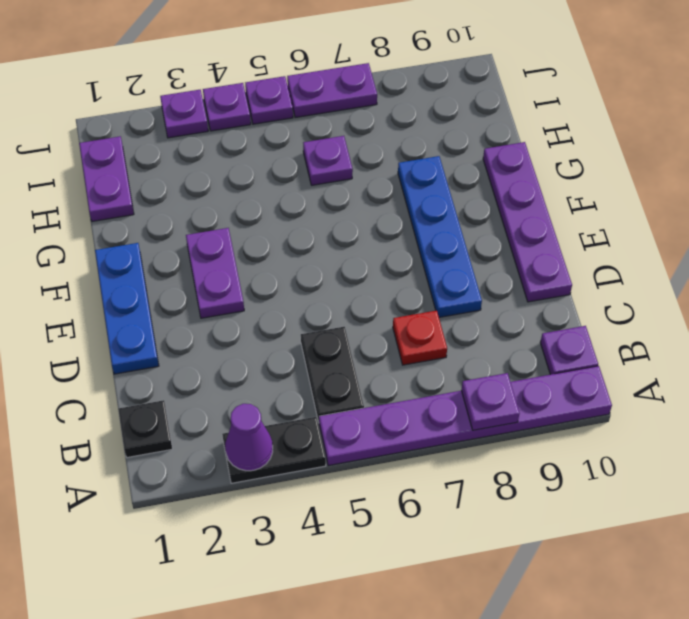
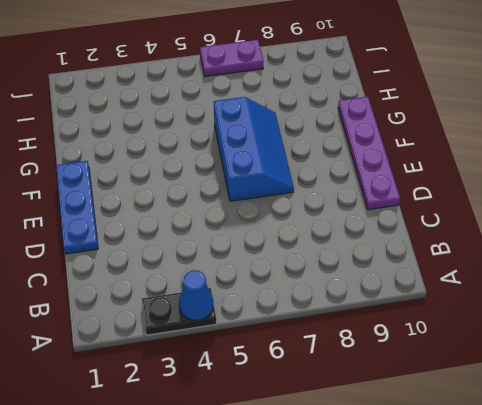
blue 1x1 cone [179,270,213,320] -> none
blue 2x3 slope [214,97,294,201] -> none
none -> purple 1x6 plate [319,366,612,466]
none -> black 1x1 plate [118,400,172,458]
none -> black 1x2 plate [301,327,364,422]

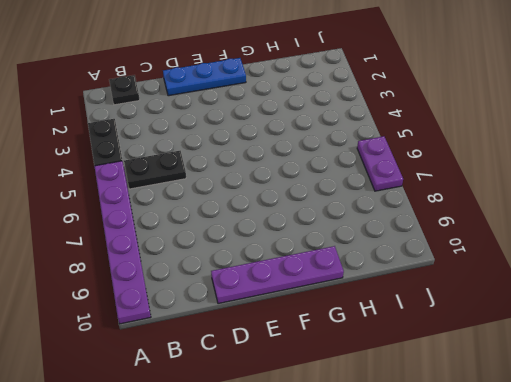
none -> purple 1x1 plate [540,326,598,375]
none -> red 1x1 plate [393,311,447,365]
none -> blue 1x4 plate [398,156,482,317]

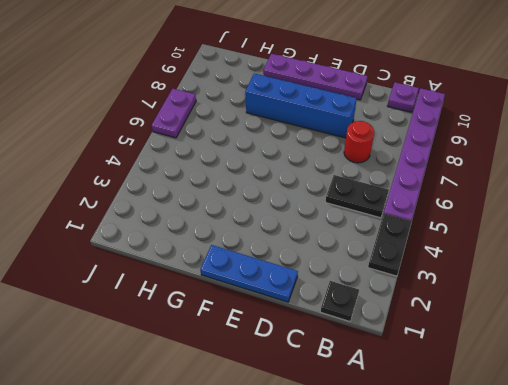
red 1x1 round brick [344,121,374,163] -> red 1x1 plate [393,311,447,365]
blue 1x4 brick [245,74,357,138] -> blue 1x4 plate [398,156,482,317]
none -> purple 1x2 plate [186,228,244,318]
none -> purple 1x2 plate [79,136,134,221]
none -> purple 1x1 plate [303,136,353,185]

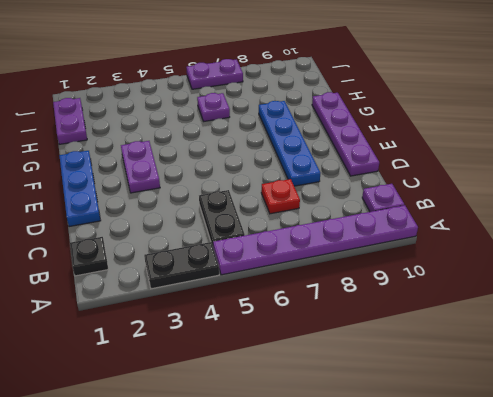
none -> purple 1x1 plate [160,90,208,138]
none -> purple 1x1 plate [203,83,251,131]
none -> purple 1x1 plate [245,76,293,124]

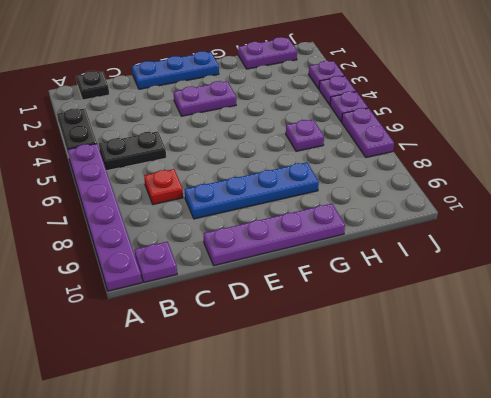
none -> purple 1x1 cone [225,404,273,471]
none -> purple 1x1 plate [461,373,519,430]

